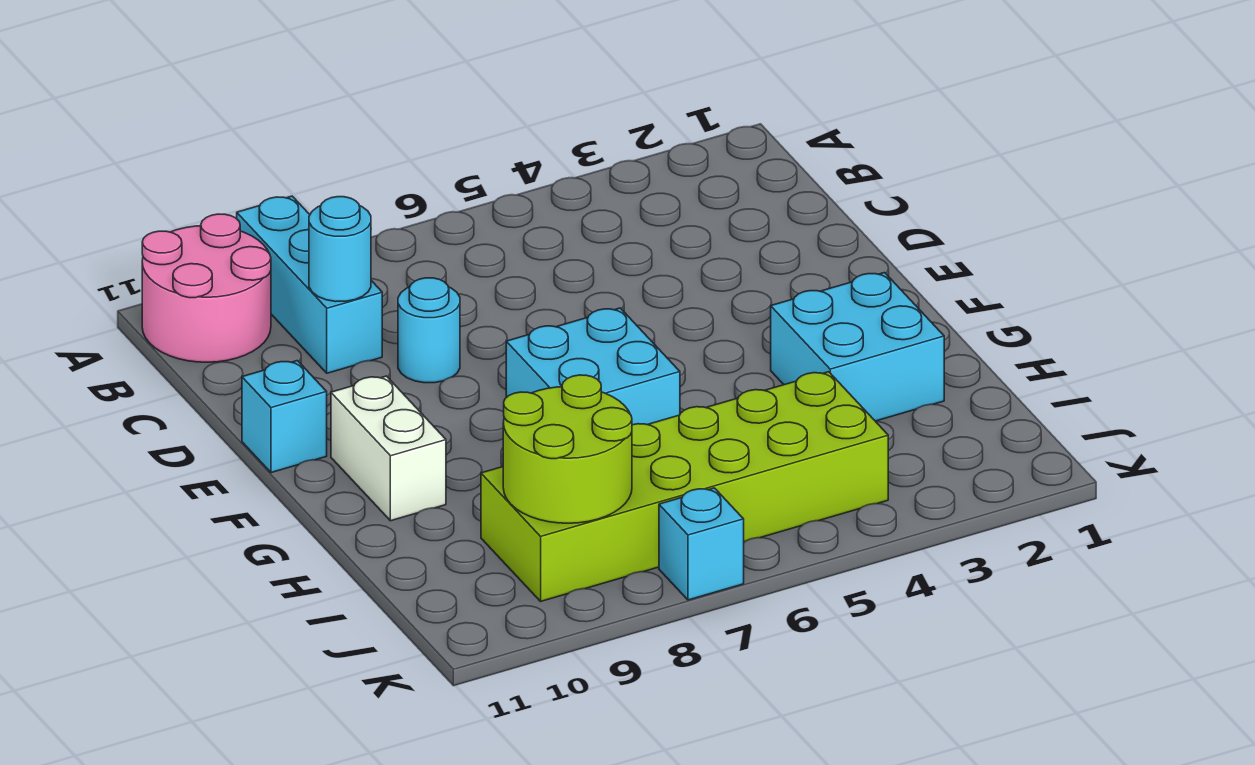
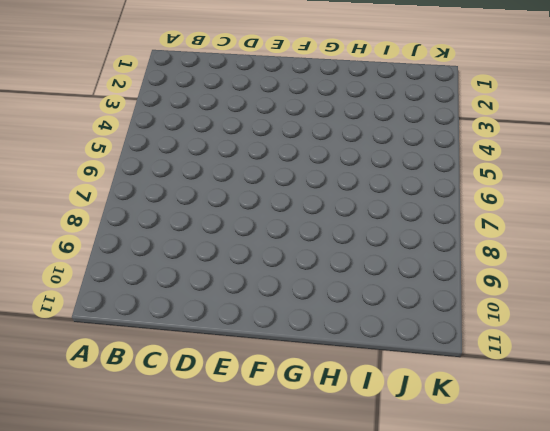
none -> cyan 1x3 brick [237,196,382,373]
none -> pink 2x2 round brick [142,214,271,362]

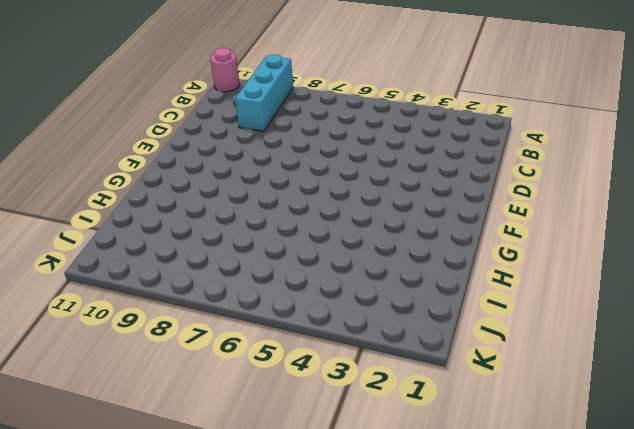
pink 1x1 round brick [210,48,240,92] -> pink 2x2 round brick [142,214,271,362]
none -> cyan 1x1 round brick [398,278,460,383]
none -> cyan 1x1 brick [242,361,327,473]

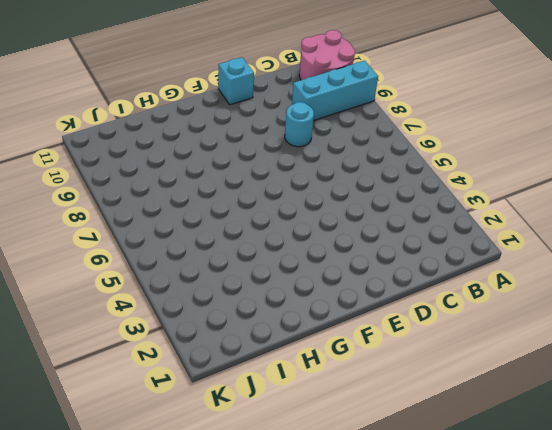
none -> cyan 2x2 brick [506,308,680,425]
none -> white 1x2 brick [331,376,446,521]

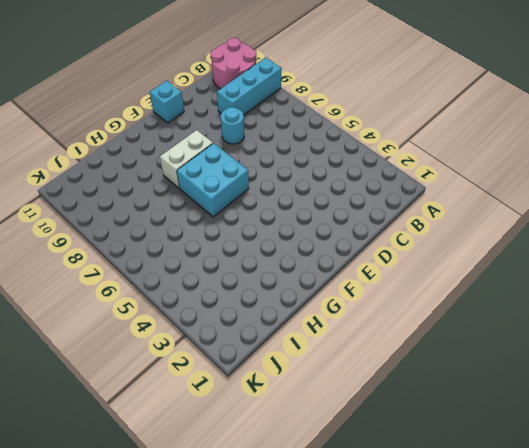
white 1x2 brick [160,130,213,188] -> white 1x2 brick moved to [331,376,446,521]
none -> cyan 2x2 brick [771,273,944,421]
none -> lime 2x6 brick [481,372,888,601]

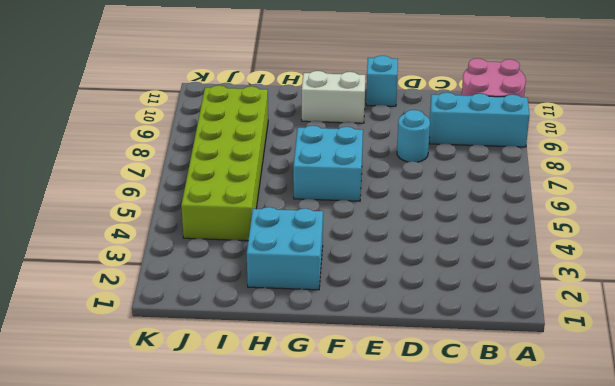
none -> cyan 1x1 brick [659,488,744,600]
none -> cyan 1x1 round brick [309,197,371,302]

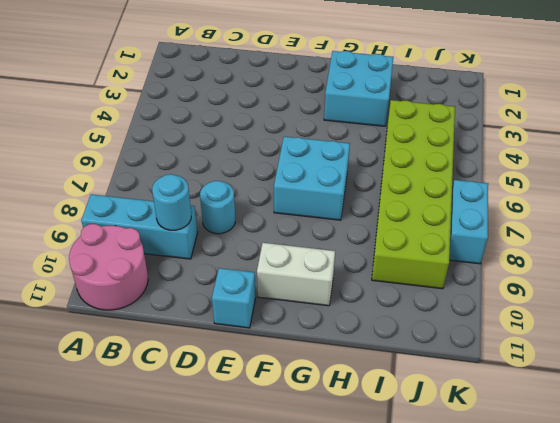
cyan 1x2 brick [449,180,488,264] -> cyan 1x1 brick [659,488,744,600]
none -> lime 2x2 round brick [503,375,632,523]

